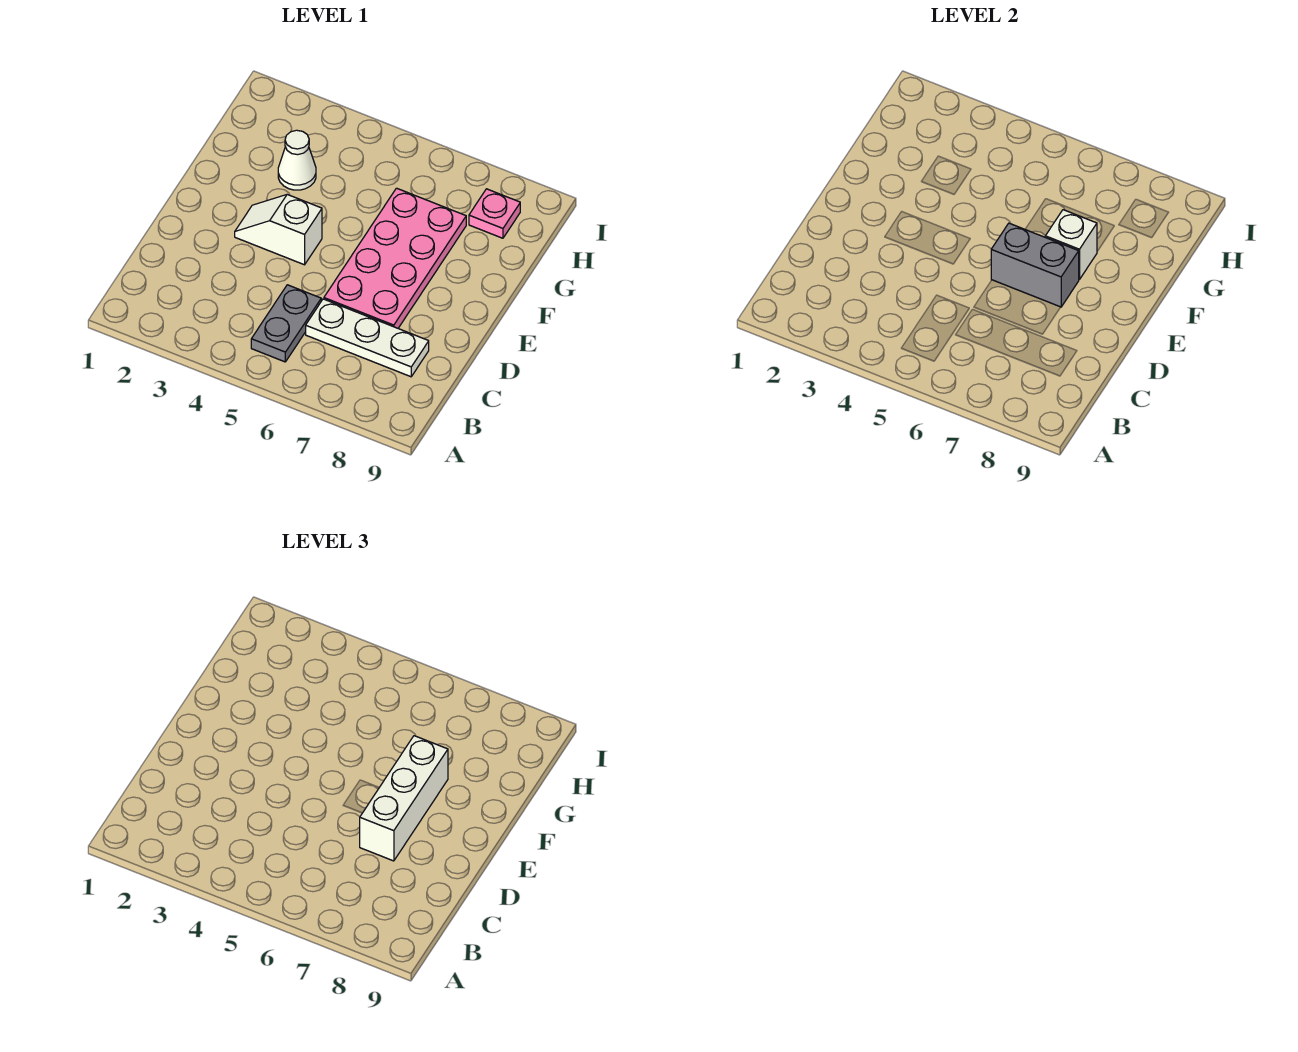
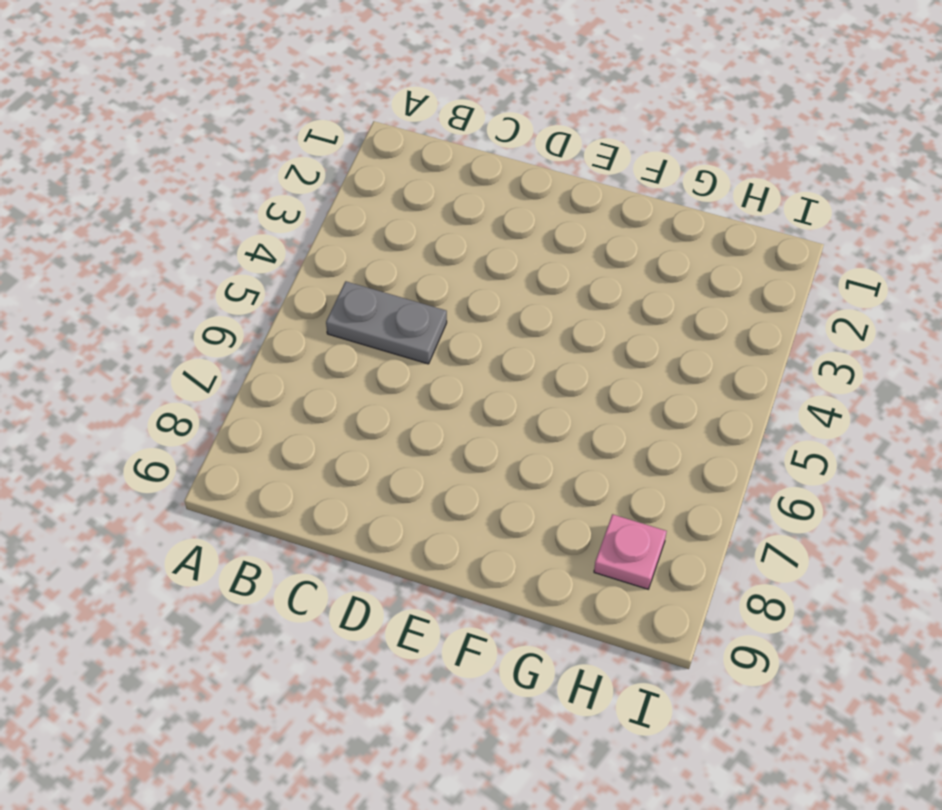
none -> white 1x3 plate [306,299,429,377]
none -> pink 2x4 plate [324,188,466,328]

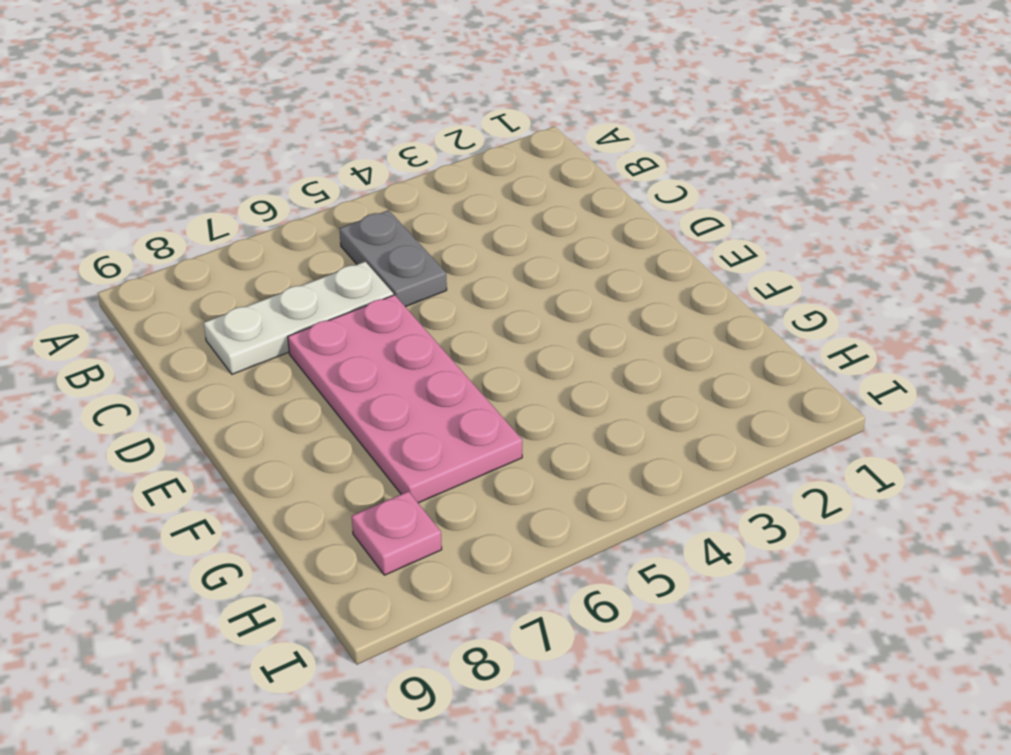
none -> white 1x2 slope [235,195,322,265]
none -> white 1x1 cone [278,130,316,190]

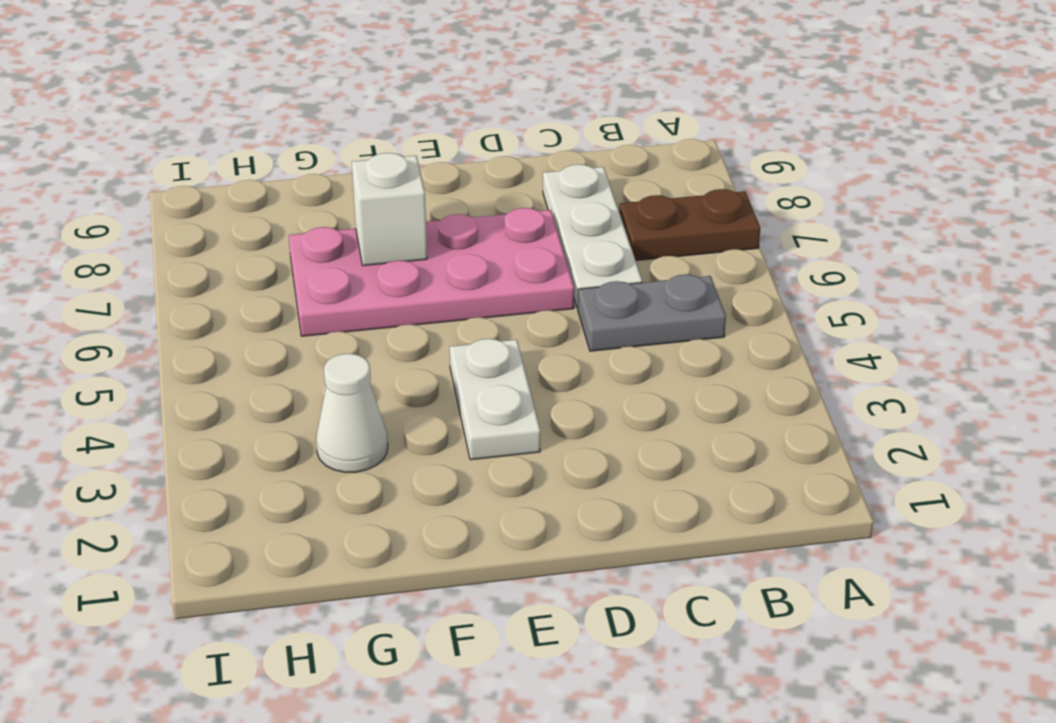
brown 1x2 plate [619,189,760,261] -> none
white 1x2 plate [450,339,540,460] -> white 1x2 slope [235,195,322,265]
none -> pink 1x1 plate [469,189,520,238]
none -> grey 1x2 brick [991,223,1079,307]

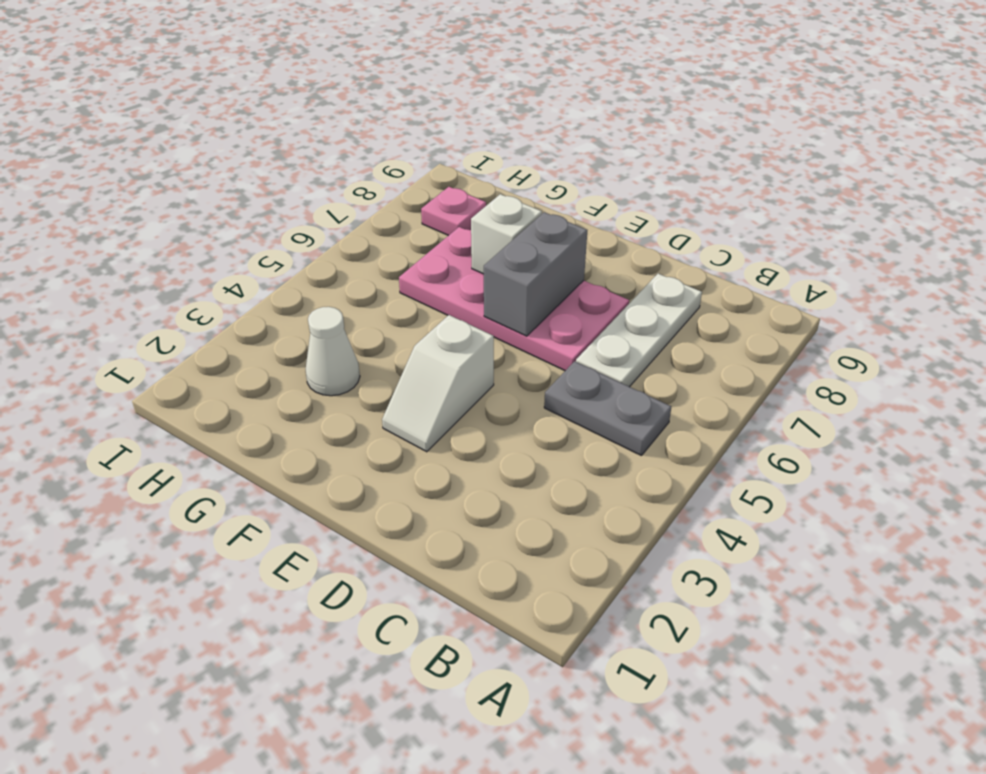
none -> white 1x3 brick [360,736,448,861]

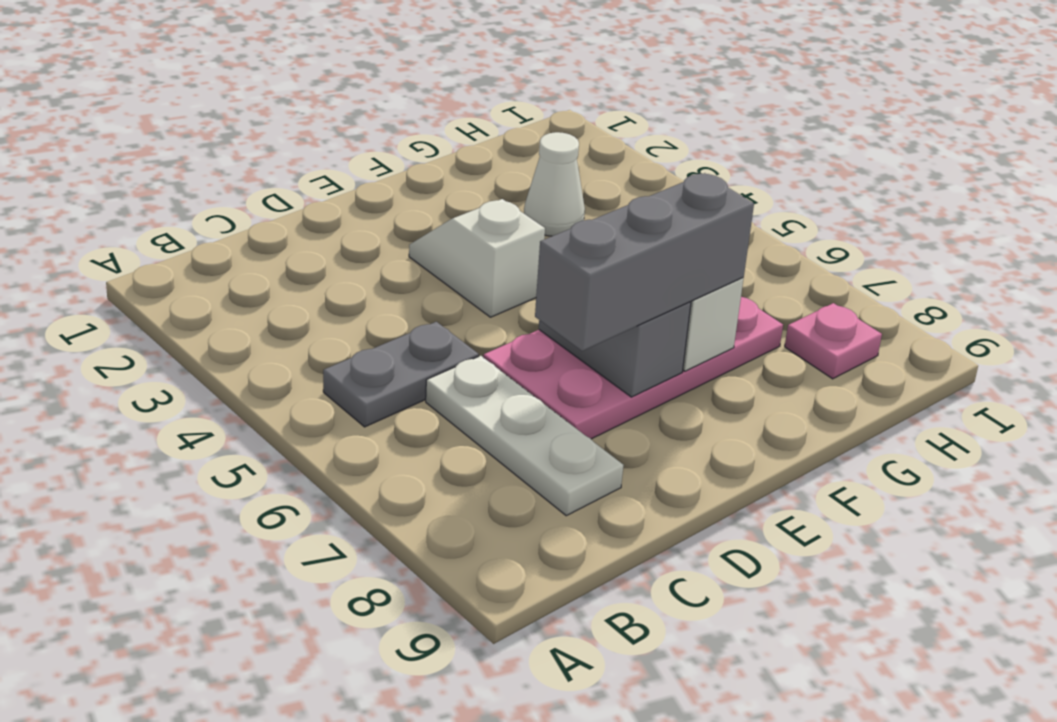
grey 1x3 brick [535,173,754,351] -> white 1x3 brick [360,736,448,861]

